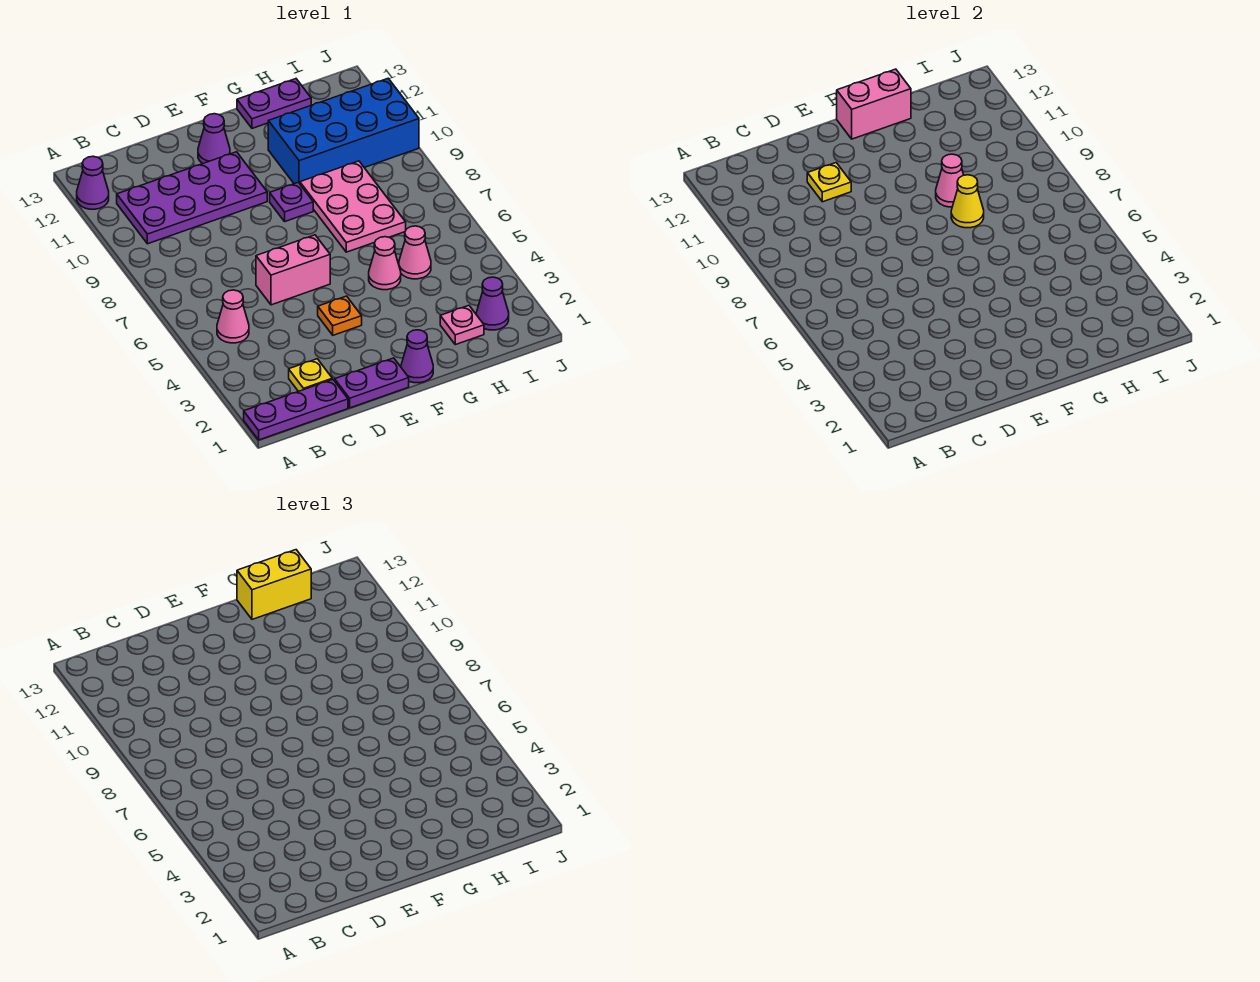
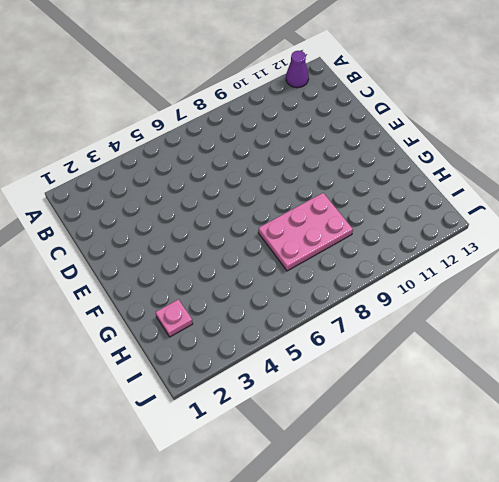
none -> purple 1x3 plate [244,379,348,440]
none -> pink 1x1 cone [217,290,249,343]
none -> purple 2x4 plate [117,152,267,244]

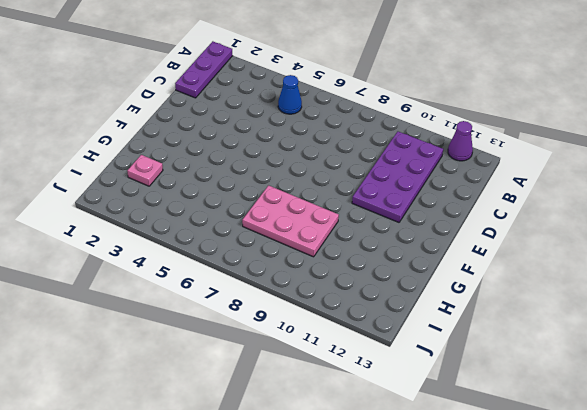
blue 1x1 cone [278,75,302,114] -> pink 1x1 cone [217,290,249,343]
none -> yellow 1x1 plate [289,359,332,391]
none -> purple 1x2 plate [335,358,409,408]
none -> pink 1x2 brick [256,235,330,305]

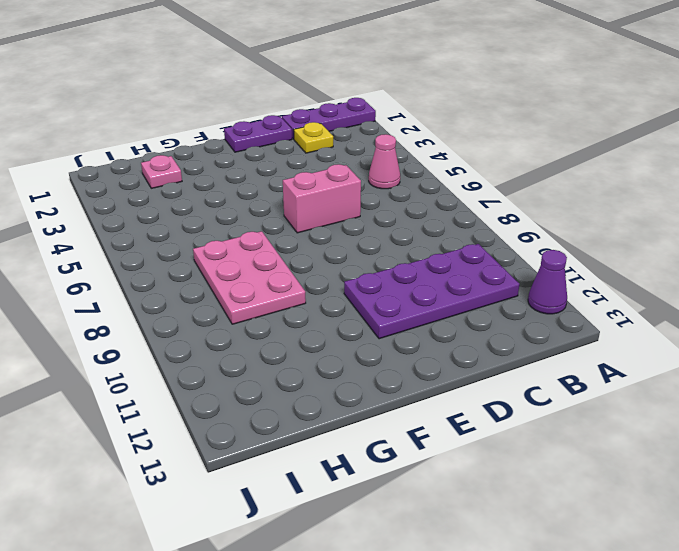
none -> orange 1x1 plate [318,296,362,335]
none -> purple 1x1 cone [198,114,230,164]
none -> purple 1x1 cone [401,330,433,383]

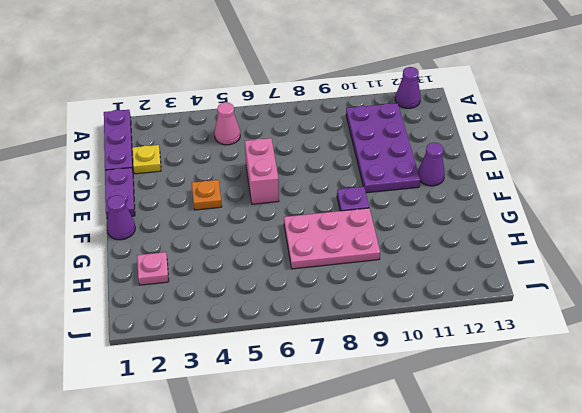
none -> pink 1x1 cone [369,237,401,290]
none -> blue 2x4 brick [268,79,419,184]
none -> purple 1x2 plate [237,79,311,128]

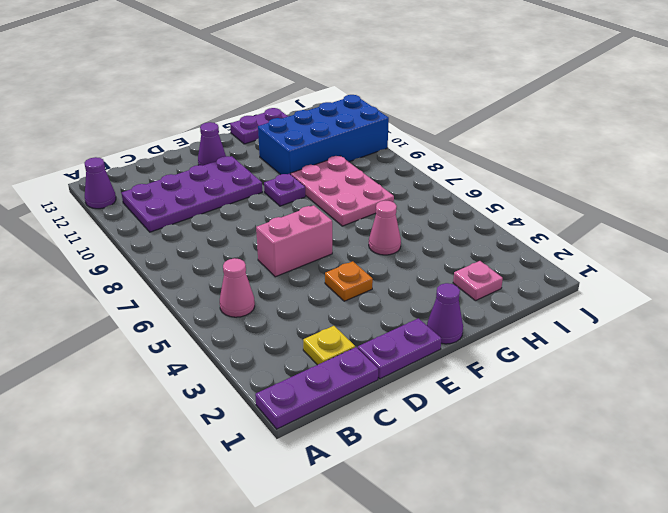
none -> pink 1x1 cone [399,226,431,279]
none -> purple 1x1 cone [476,277,509,330]
none -> yellow 1x1 plate [807,163,851,202]

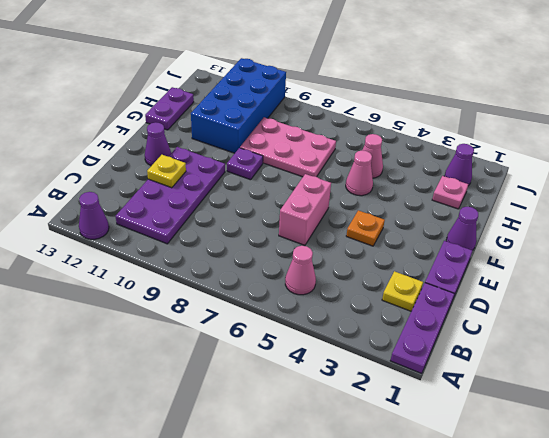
none -> pink 1x2 brick [837,69,911,139]
none -> yellow 1x1 cone [951,175,984,228]
none -> pink 1x1 cone [936,154,964,207]

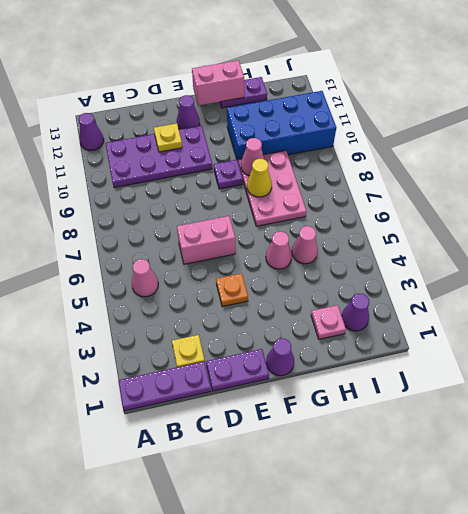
none -> yellow 1x2 brick [237,550,311,619]

